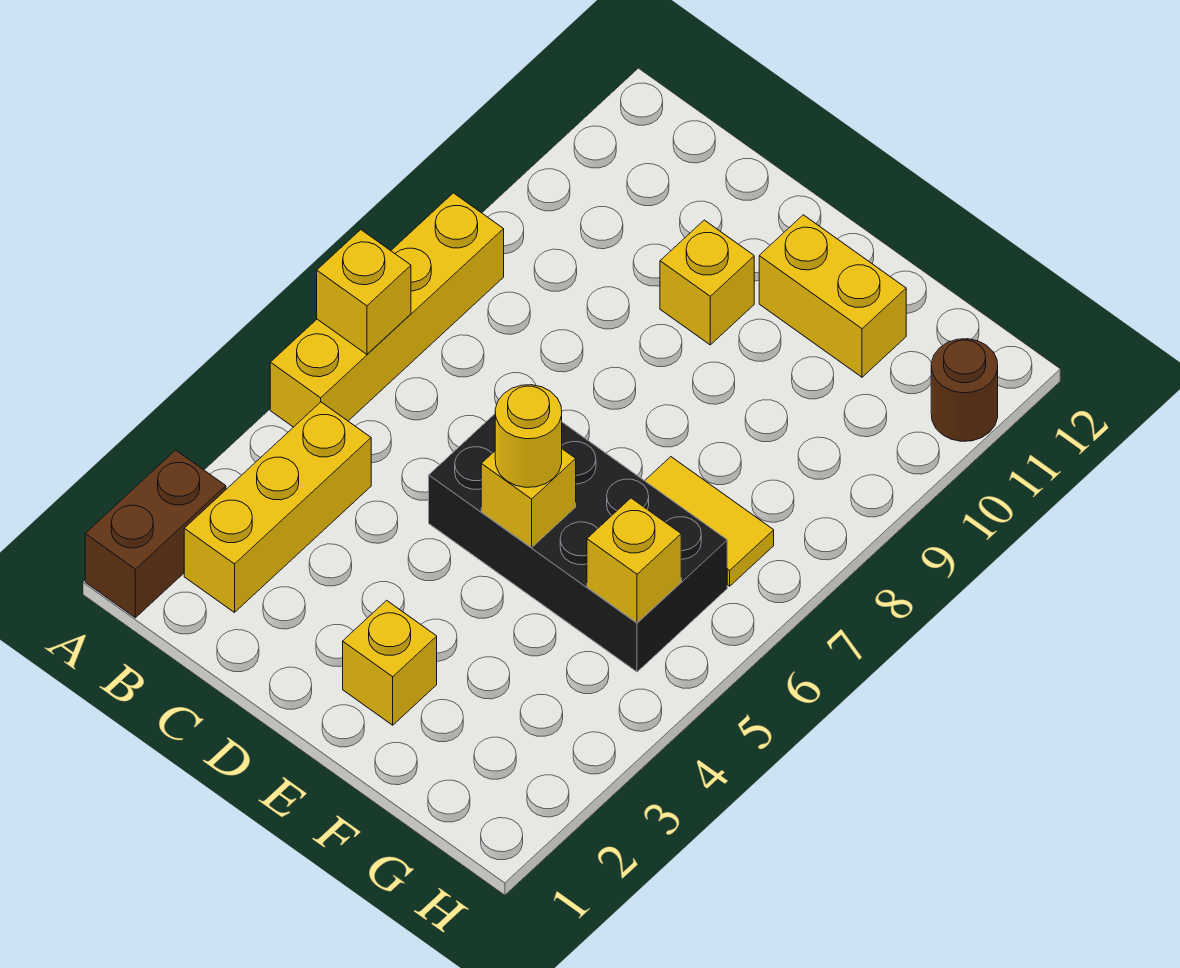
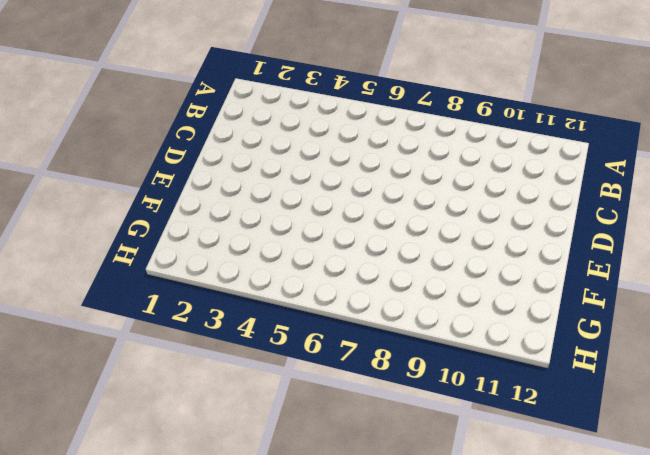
none -> brown 1x2 brick [85,450,226,618]
none -> yellow 1x4 brick [270,193,504,427]
none -> yellow 1x3 brick [184,402,371,612]

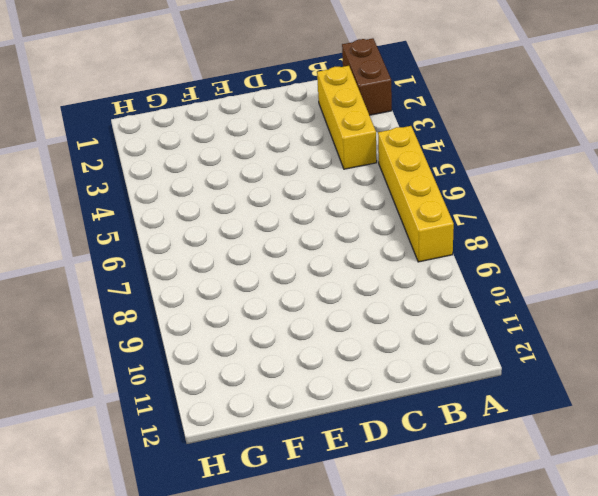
none -> black 2x4 brick [429,414,727,672]
none -> yellow 1x1 brick [660,220,754,345]
none -> yellow 1x1 brick [343,600,437,725]

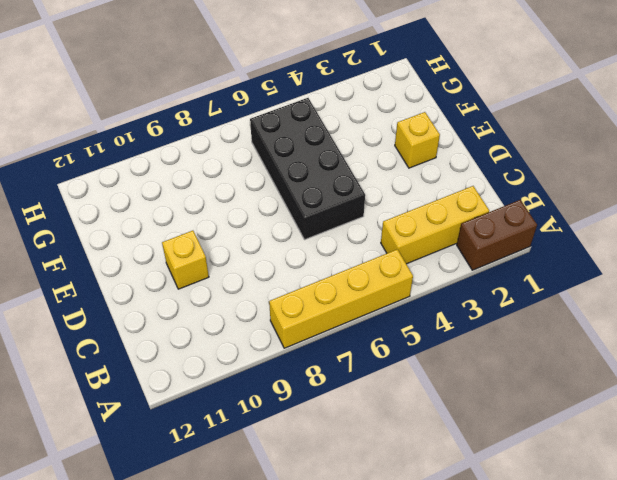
none -> yellow 1x2 brick [759,215,906,377]
none -> yellow 1x2 tile [645,457,774,586]
none -> brown 1x1 round brick [931,339,998,441]

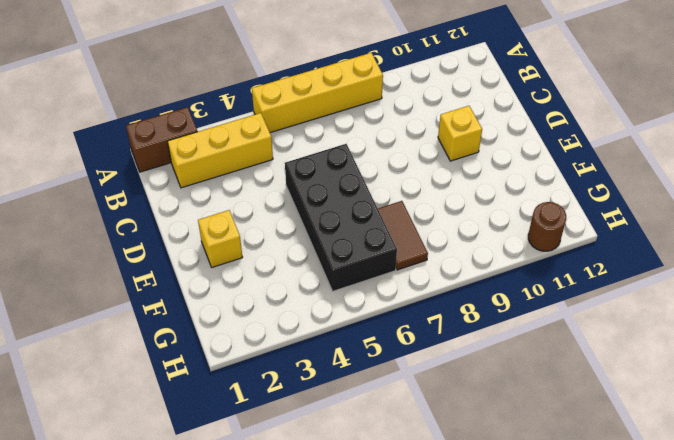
brown 1x2 tile [378,201,428,270] -> yellow 1x2 tile [645,457,774,586]
none -> yellow 1x2 brick [759,215,906,377]
none -> yellow 1x1 brick [317,230,411,354]
none -> yellow 1x1 brick [481,449,576,548]

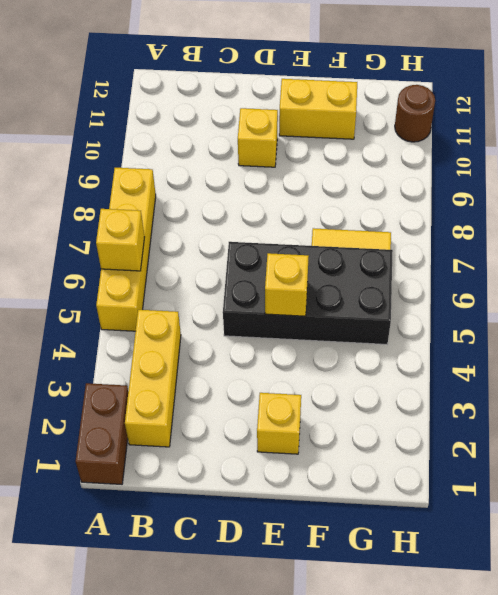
none -> yellow 1x1 brick [587,498,681,623]
none -> yellow 1x1 round brick [495,385,562,487]

